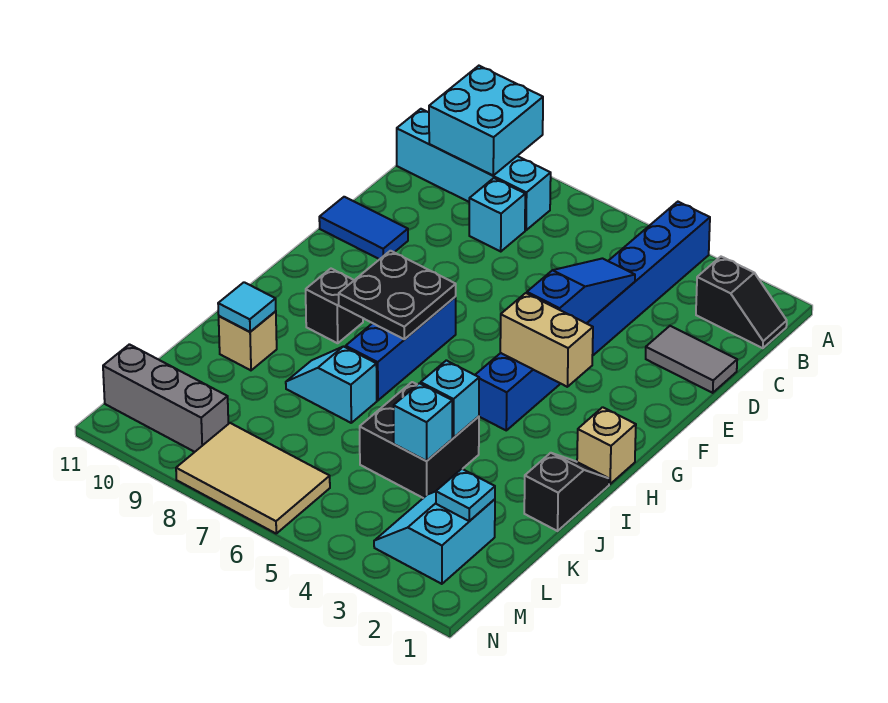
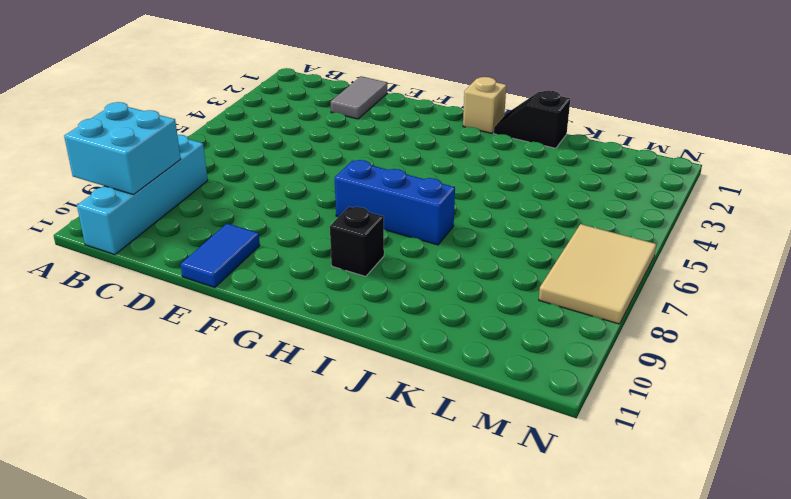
none -> blue 1x8 brick [475,202,710,430]
none -> black 1x2 slope [696,257,787,348]
none -> cyan 1x1 brick [469,178,525,251]

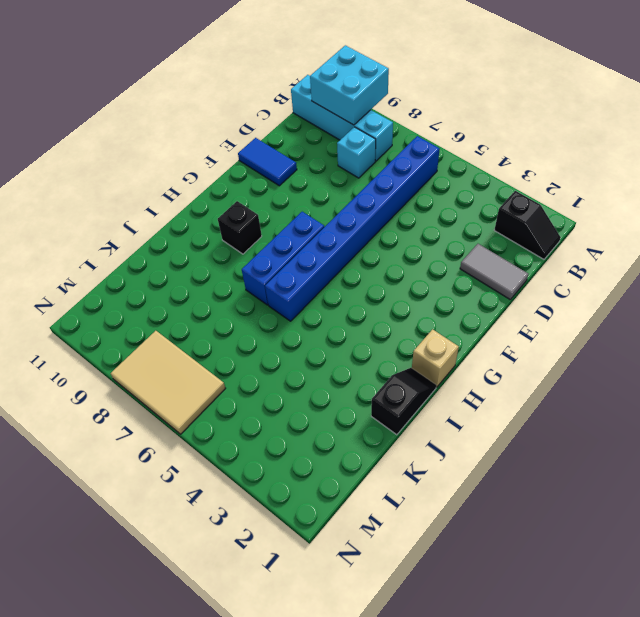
blue 1x8 brick [265,136,440,321] -> blue 1x8 brick moved to [475,202,710,430]
none -> black 2x2 brick [360,382,479,498]
none -> cyan 1x2 slope [286,347,377,423]
none -> tan 1x1 brick [219,311,277,370]

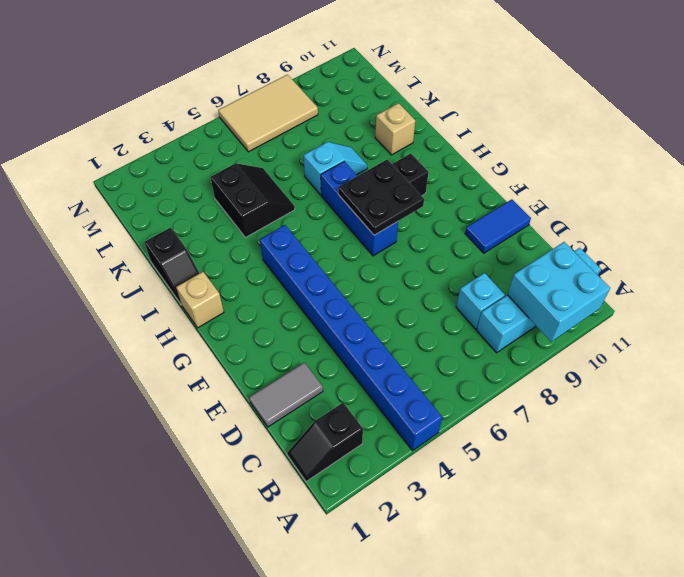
black 2x2 slope [210,163,295,238] -> black 2x2 brick [360,382,479,498]
none -> cyan 2x2 slope [374,491,495,584]
none -> grey 1x3 brick [103,344,228,452]
none -> blue 1x3 slope [527,258,635,323]

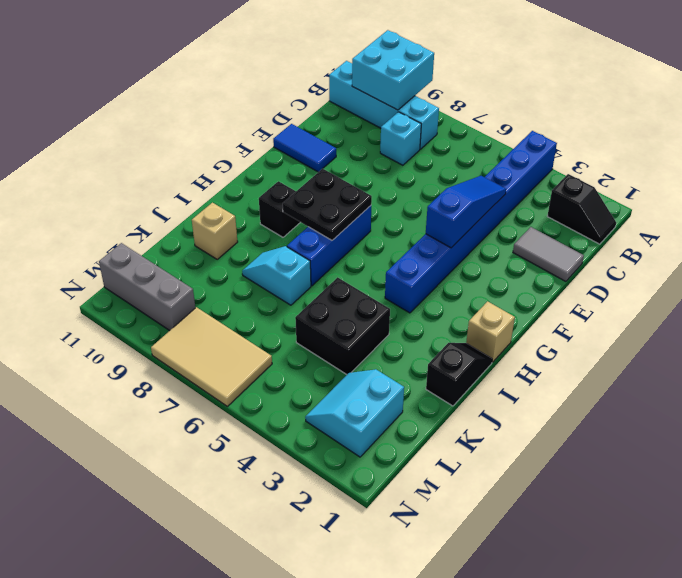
none -> tan 1x2 brick [500,293,593,387]
none -> cyan 1x1 brick [421,360,479,438]
none -> cyan 1x1 tile [218,282,276,332]

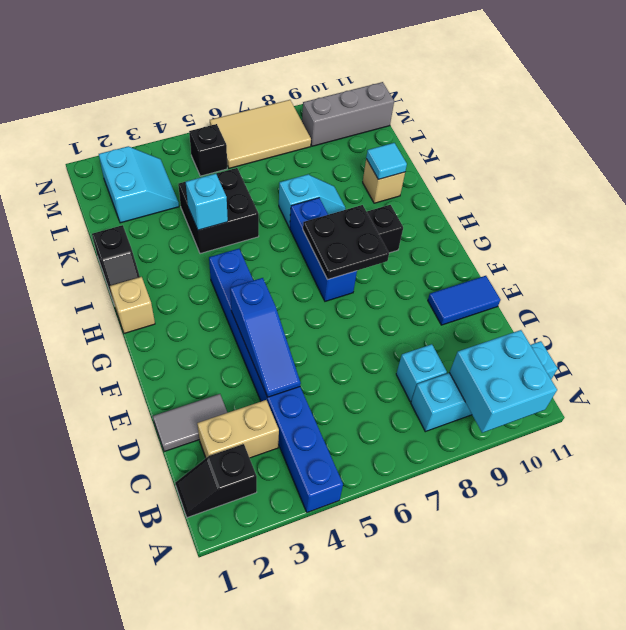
tan 1x2 brick [197,400,279,458] -> tan 1x2 brick moved to [500,293,593,387]
black 1x1 brick [189,124,227,176] -> none
none -> cyan 1x1 brick [394,383,452,461]
none -> cyan 1x1 plate [436,469,495,521]

